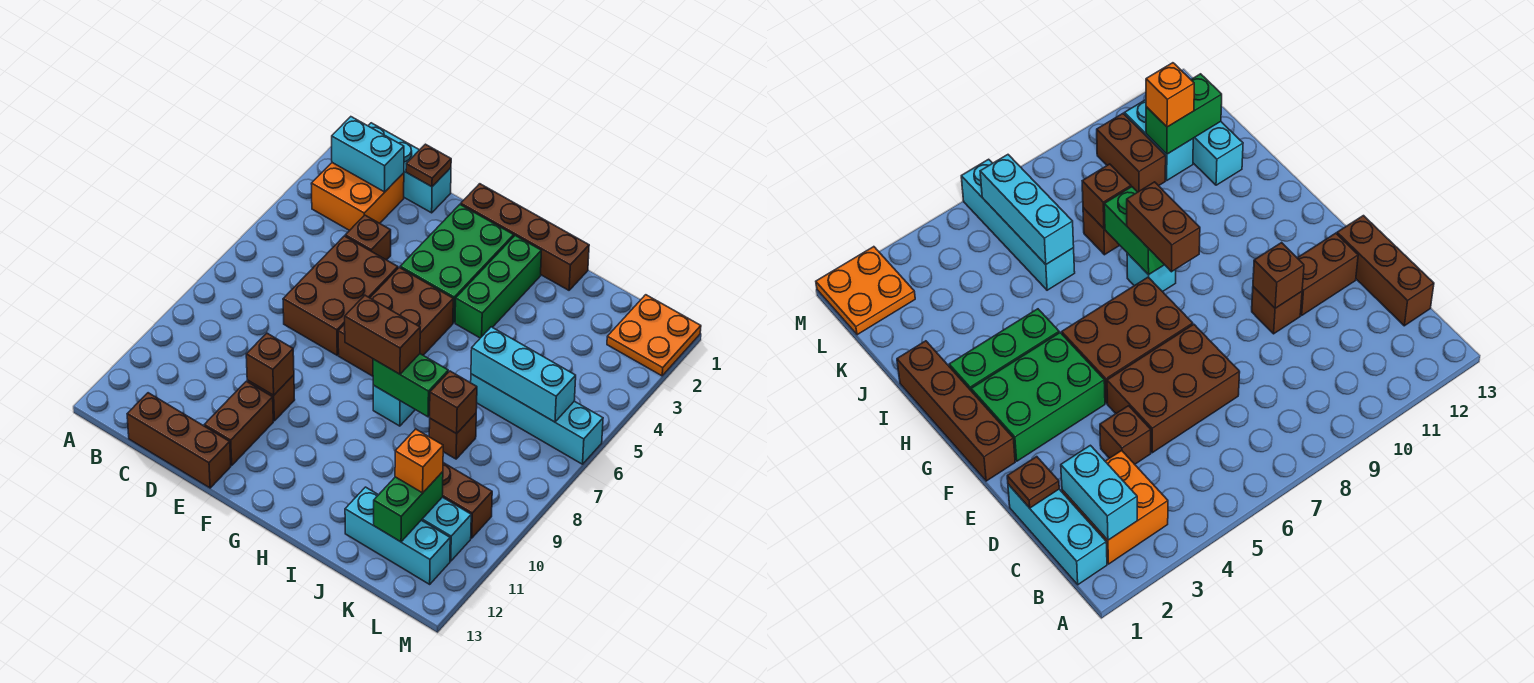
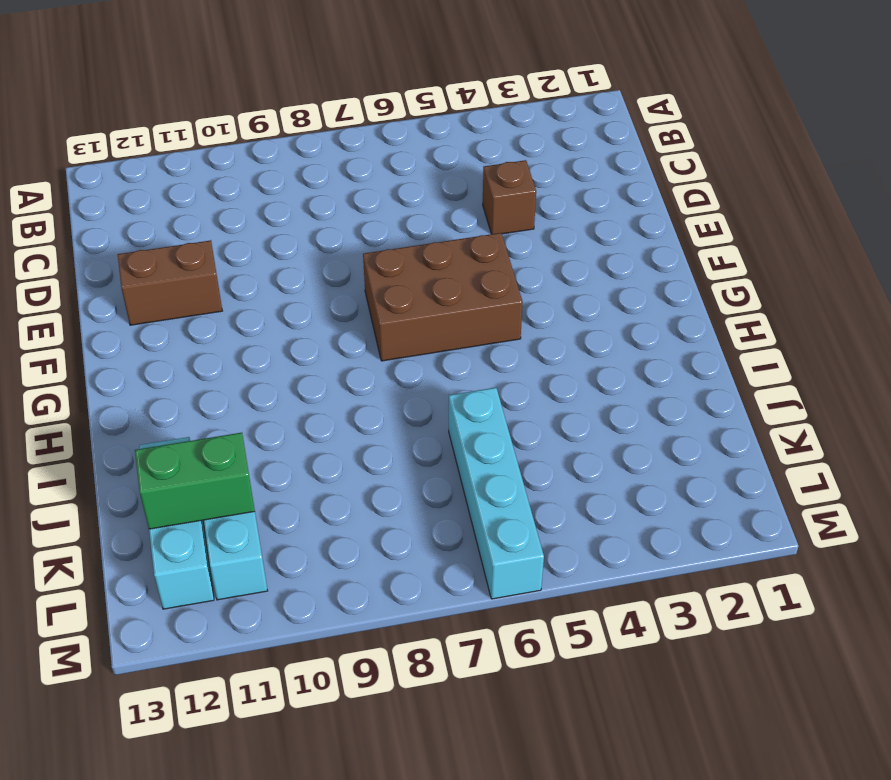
none -> cyan 1x3 brick [368,123,451,213]
none -> orange 2x2 brick [311,163,404,231]
none -> brown 1x3 brick [127,393,231,488]

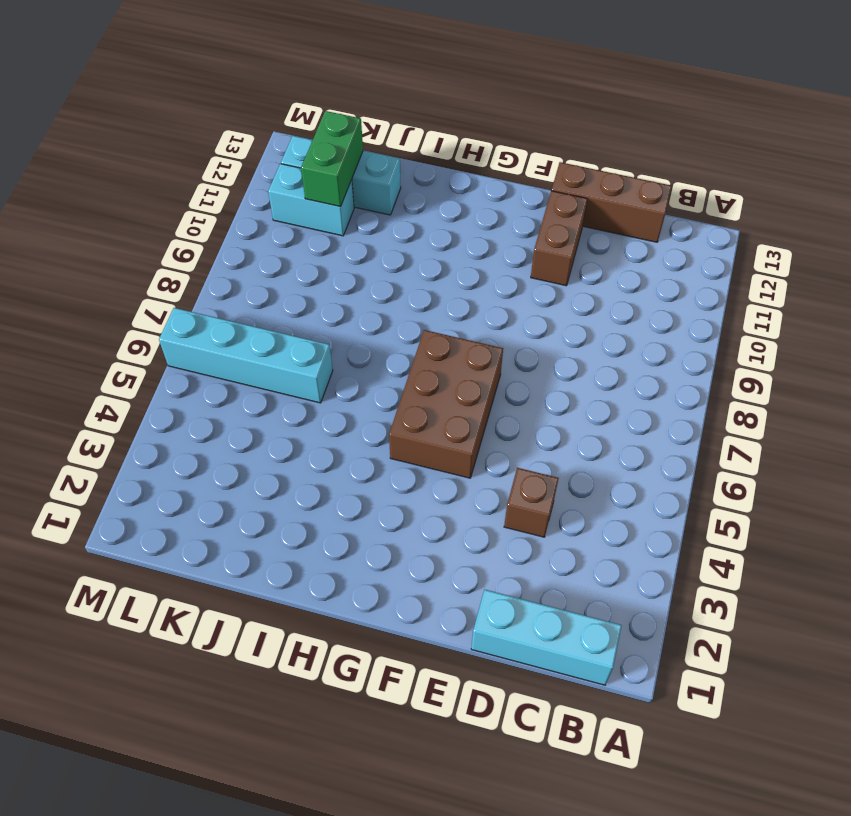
none -> orange 2x2 brick [311,163,404,231]
none -> brown 2x3 brick [283,236,398,355]
none -> brown 1x1 brick [247,375,295,421]

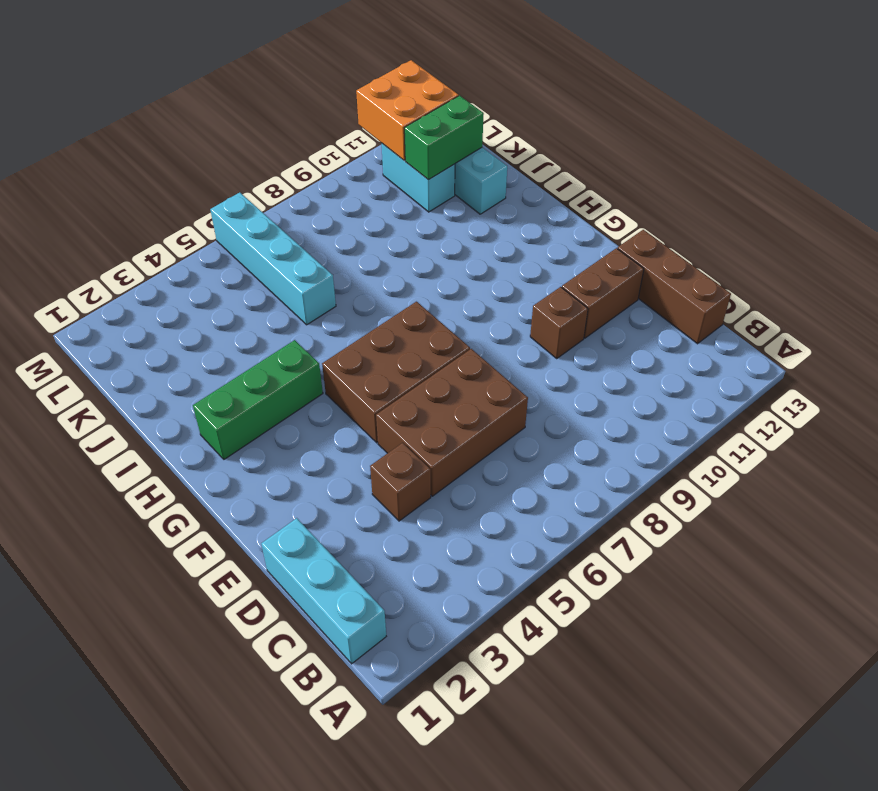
orange 2x2 brick [356,60,458,160] -> orange 2x2 brick moved to [311,163,404,231]
none -> brown 1x4 brick [461,184,589,290]
none -> green 2x3 brick [400,204,514,323]
none -> cyan 1x1 brick [373,385,415,426]

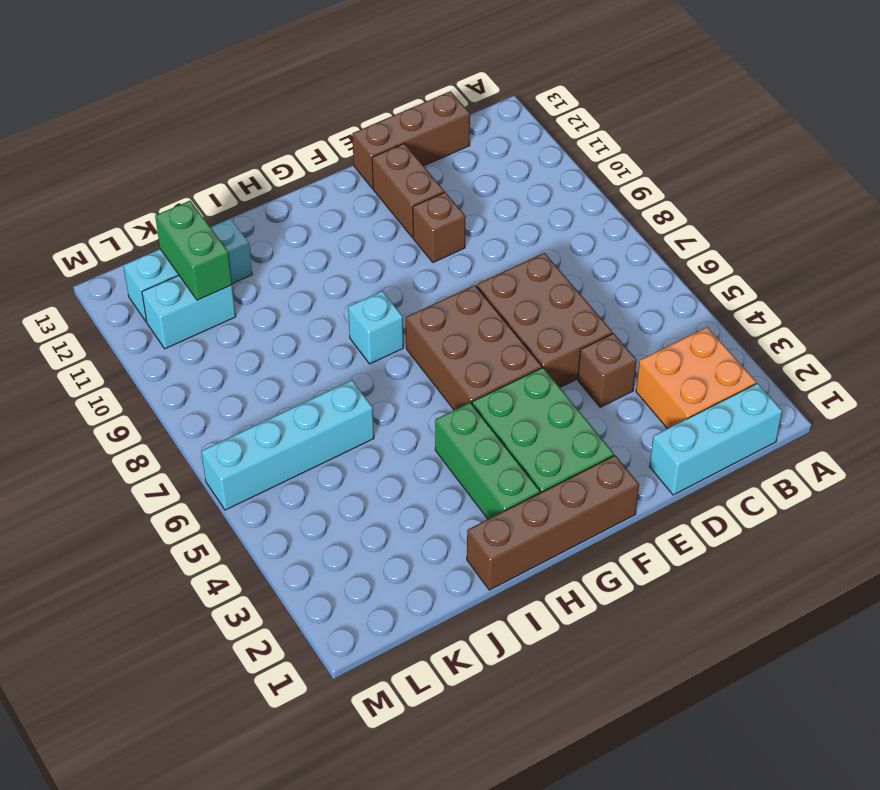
none -> brown 1x1 brick [429,413,476,459]
none -> brown 1x2 brick [443,463,492,538]
none -> orange 2x2 plate [607,295,701,376]

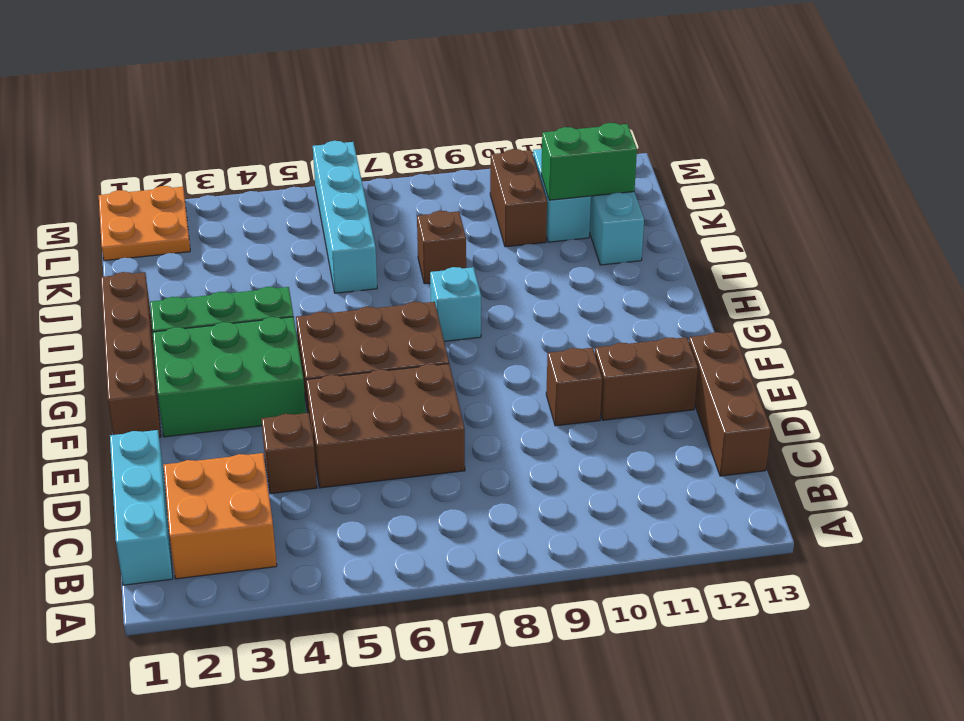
none -> cyan 1x2 brick [332,117,404,192]
none -> brown 1x1 plate [406,144,451,187]
none -> brown 1x1 brick [246,333,294,395]

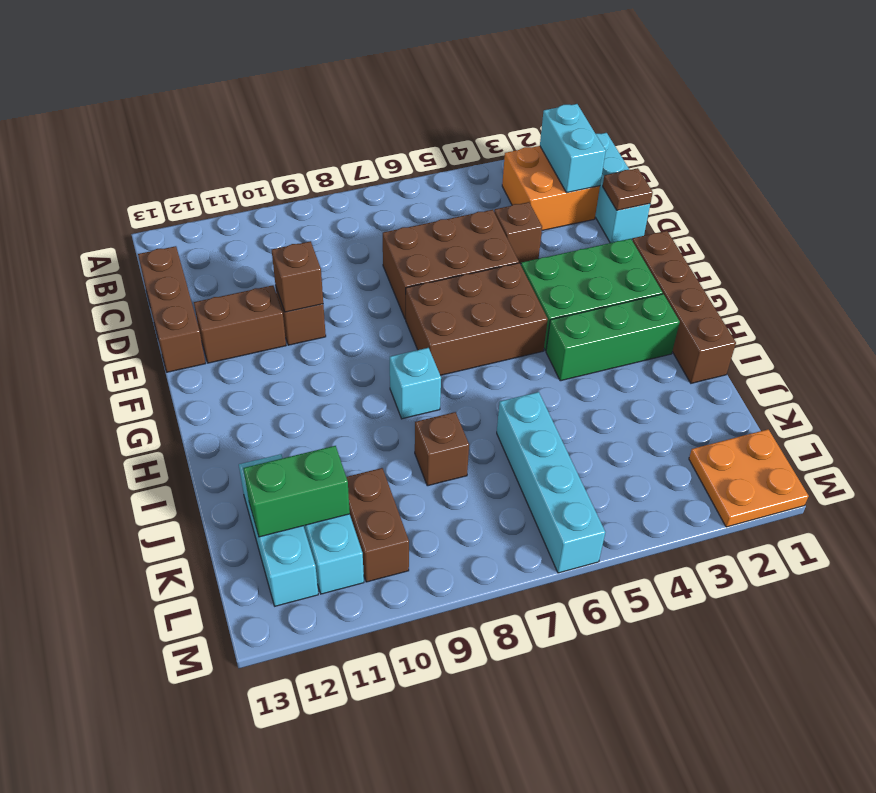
none -> green 1x2 brick [373,354,448,417]
none -> cyan 1x3 brick [471,327,576,422]
none -> brown 1x1 brick [430,371,477,434]

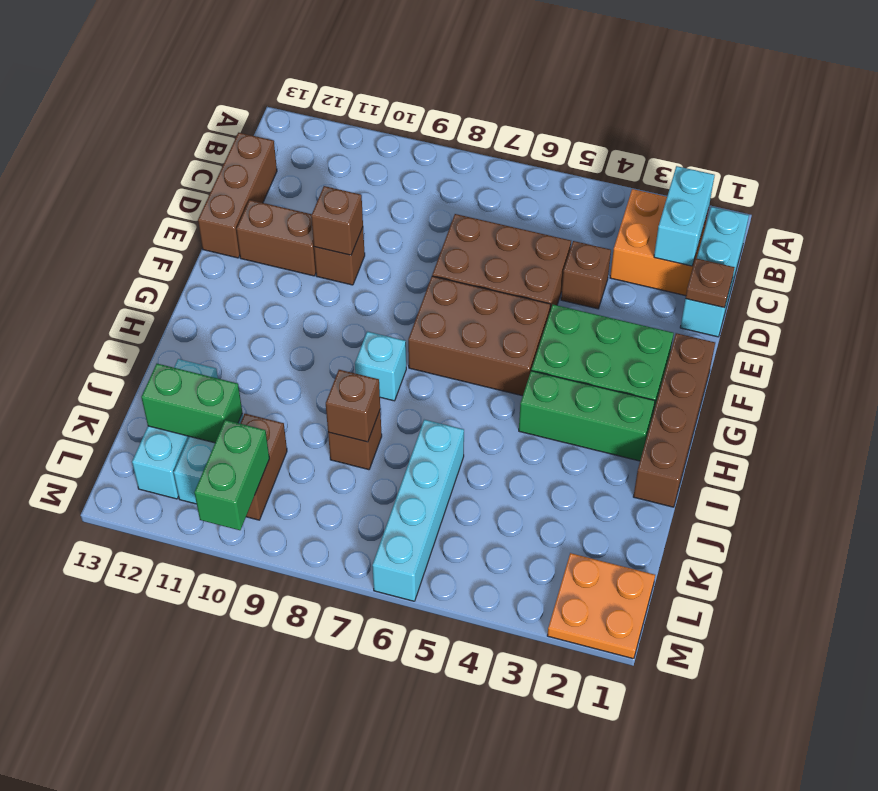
green 1x2 brick [194,420,269,530] -> green 1x2 brick moved to [373,354,448,417]
none -> cyan 1x3 brick [471,327,576,422]
none -> brown 1x2 brick [345,295,420,374]
none -> orange 1x1 brick [395,429,443,493]

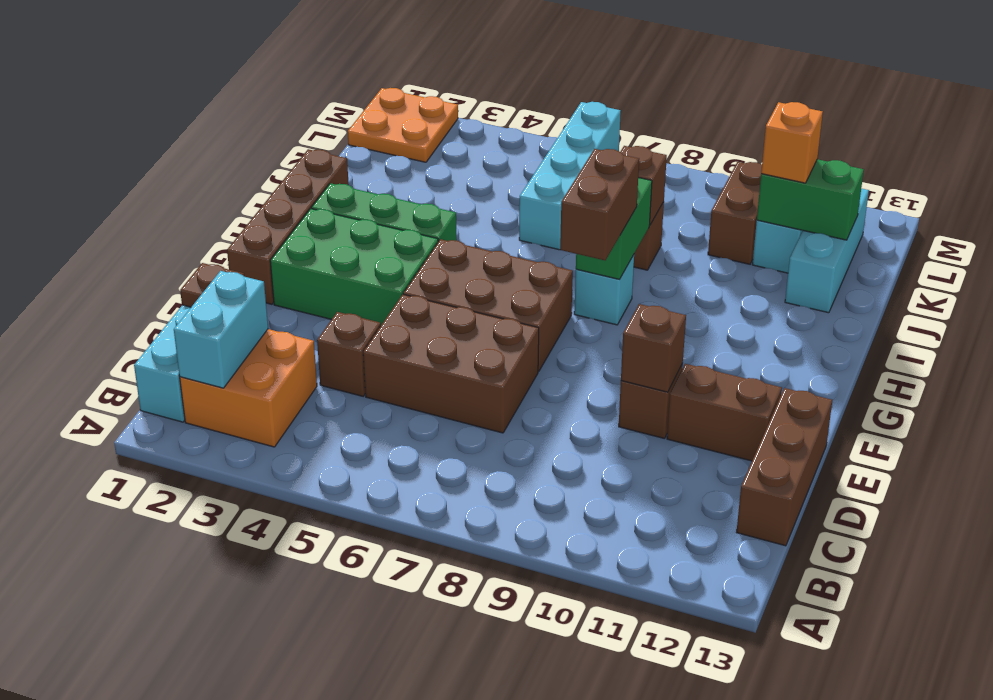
none -> cyan 1x3 brick [471,327,576,422]

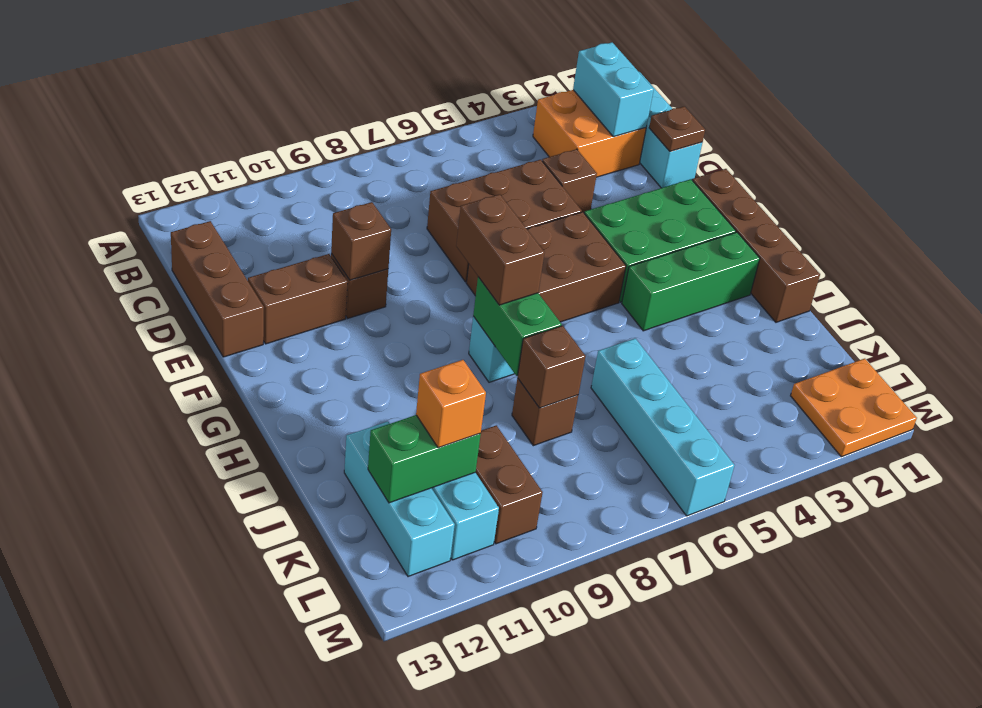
none -> cyan 1x3 brick [471,327,576,422]

